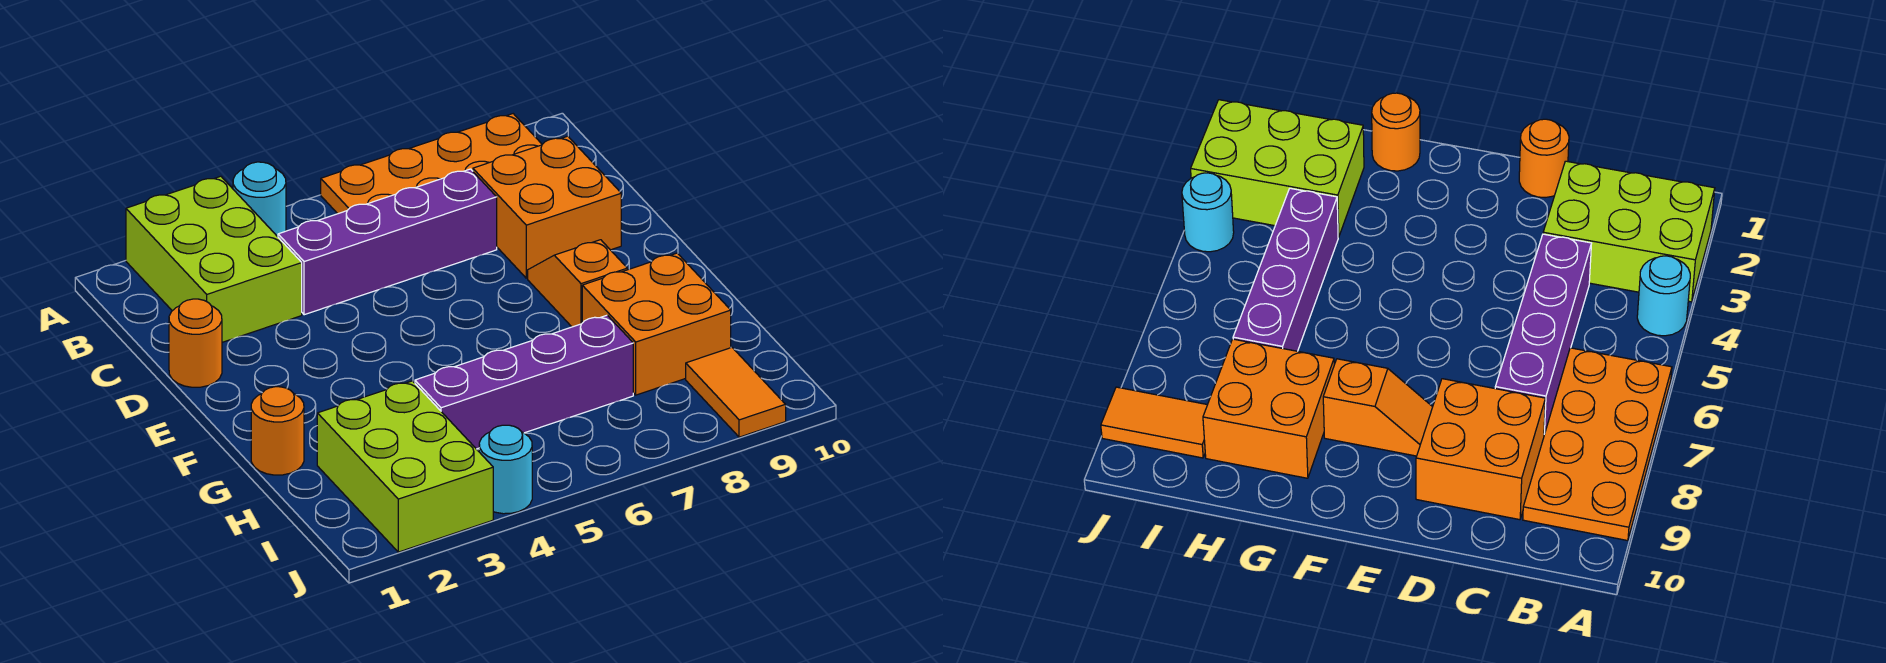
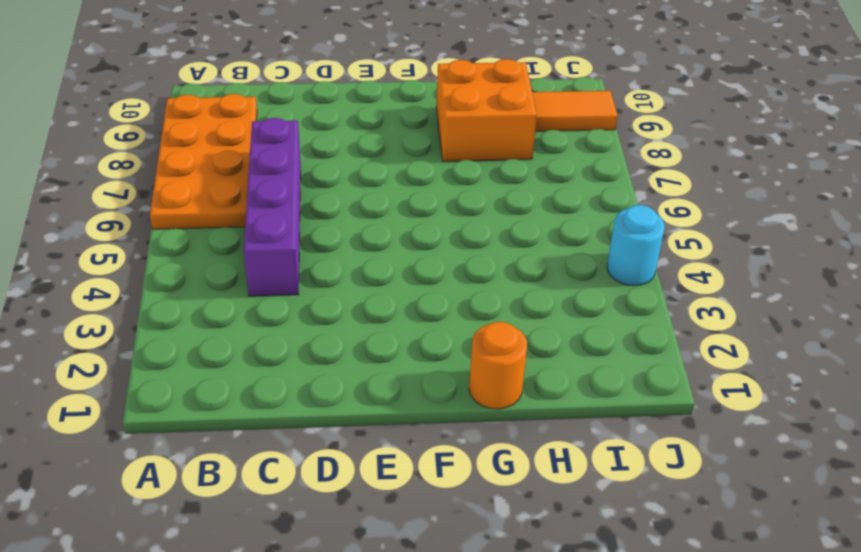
none -> lime 2x3 brick [126,176,302,342]
none -> cyan 1x1 round brick [233,162,286,237]
none -> orange 2x2 brick [473,136,621,278]

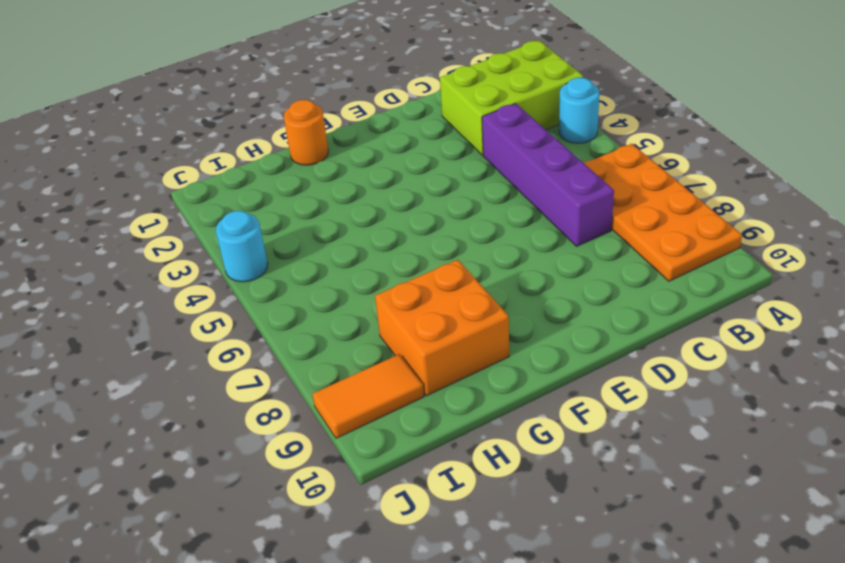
none -> orange 2x2 brick [473,136,621,278]
none -> orange 1x1 round brick [169,299,222,387]
none -> orange 1x2 slope [528,240,627,327]

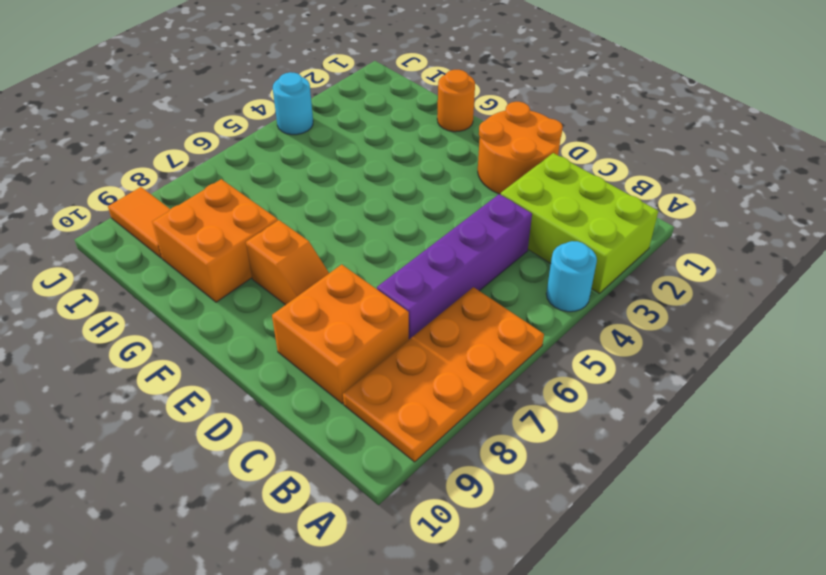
orange 2x2 round brick [478,102,563,194] -> orange 1x1 round brick [169,299,222,387]
none -> lime 2x3 brick [317,381,493,552]
none -> purple 1x4 brick [415,315,633,449]

